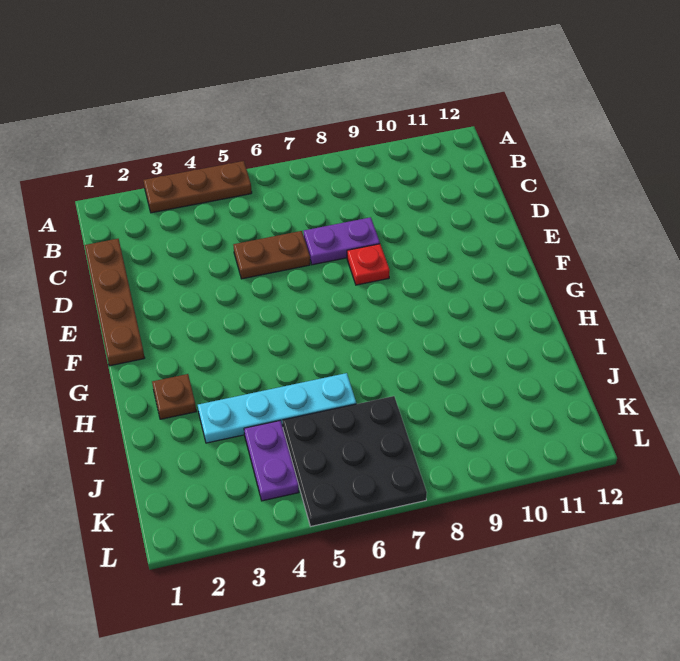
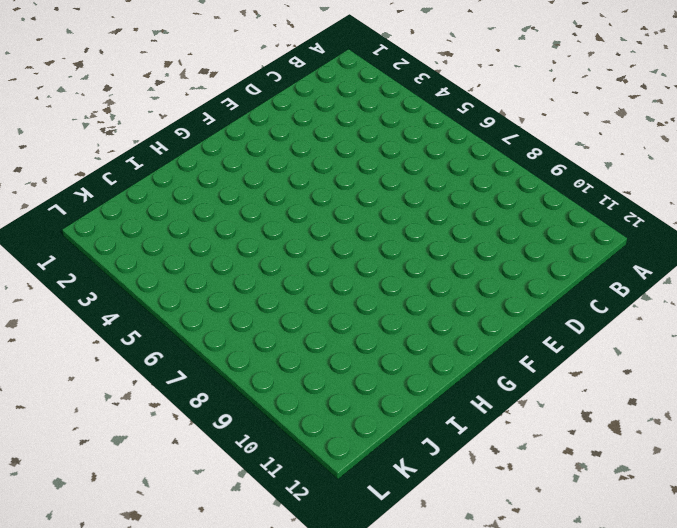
none -> brown 1x3 plate [144,161,252,213]
none -> brown 1x4 plate [85,239,145,366]

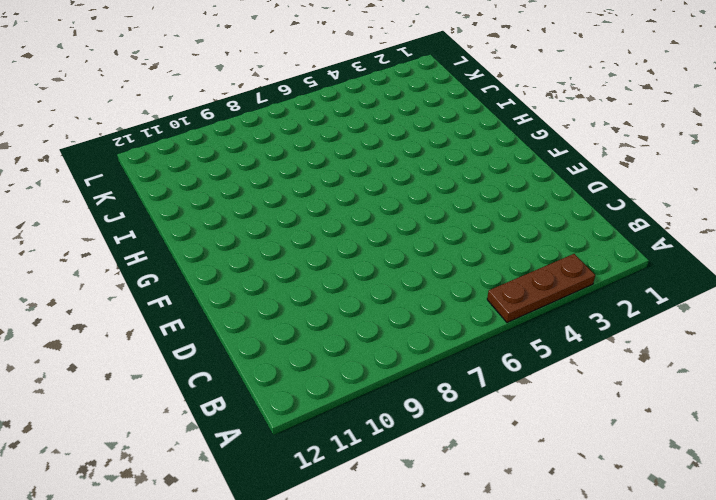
none -> brown 1x4 plate [85,239,145,366]
none -> brown 1x2 plate [233,231,310,279]

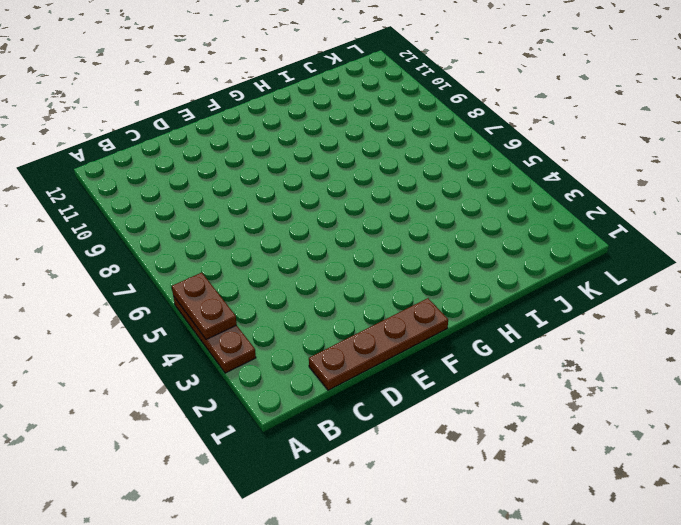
brown 1x2 plate [172,272,237,340] -> brown 1x2 plate moved to [233,231,310,279]
none -> purple 1x2 plate [304,217,380,265]
none -> red 1x1 plate [347,244,390,285]

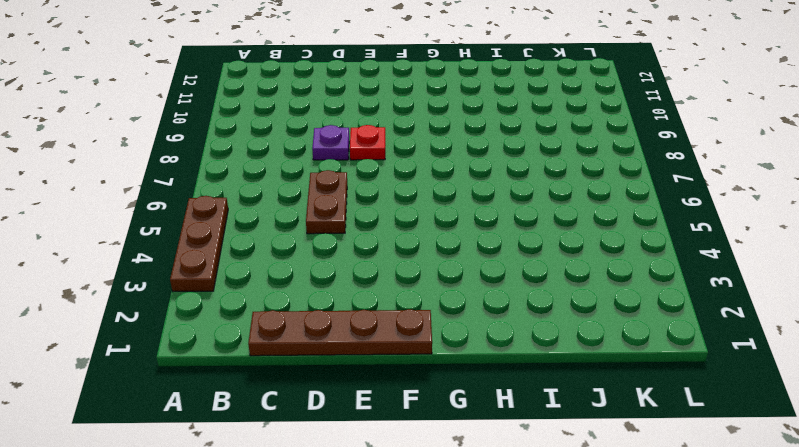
purple 1x1 plate [312,125,349,160] -> purple 1x2 plate [304,217,380,265]
none -> brown 1x1 plate [152,374,196,419]
none -> cyan 1x4 plate [198,373,356,443]

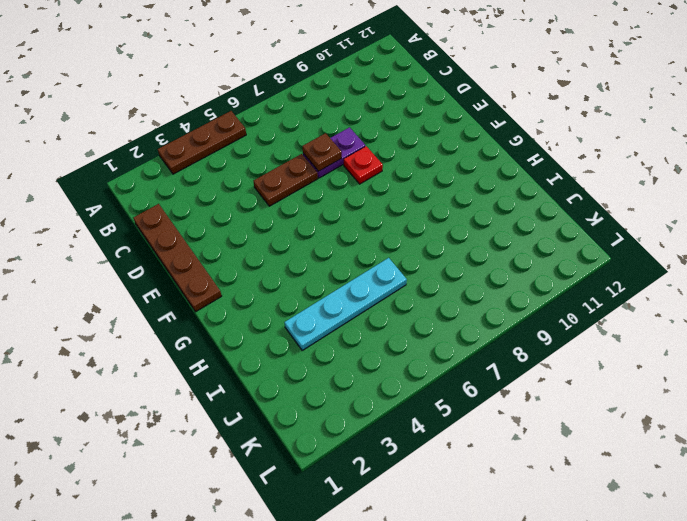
brown 1x1 plate [303,133,342,171] -> brown 1x1 plate moved to [152,374,196,419]
none -> purple 1x2 plate [244,421,299,501]
none -> black 3x3 plate [283,396,427,526]

